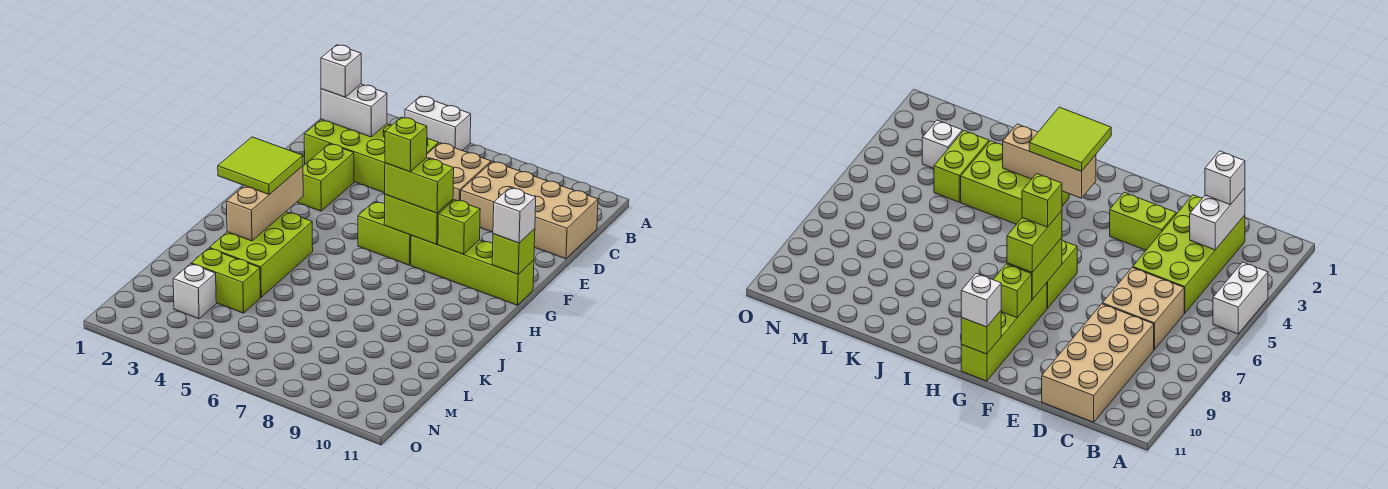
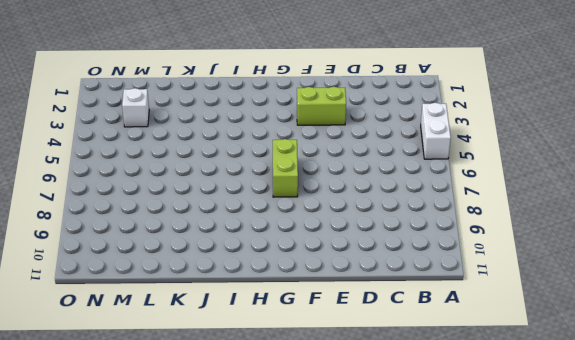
none -> lime 2x4 brick [304,119,439,193]
none -> tan 2x2 brick [427,143,491,201]
none -> tan 2x4 brick [461,162,598,259]

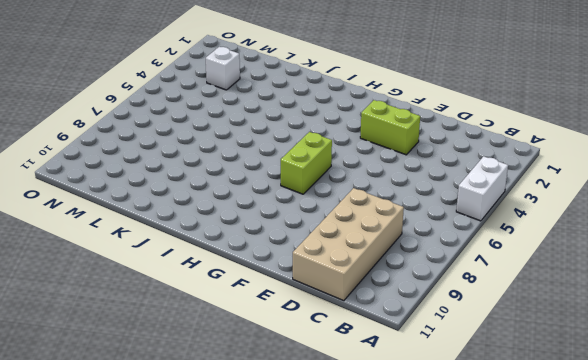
none -> lime 2x4 brick [304,119,439,193]
none -> tan 2x2 brick [427,143,491,201]
none -> lime 1x4 brick [411,236,534,305]

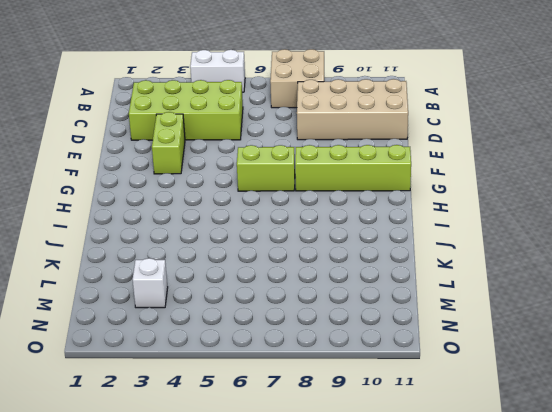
tan 2x2 brick [270,49,324,108] -> tan 2x2 brick moved to [427,143,491,201]
none -> lime 2x3 brick [209,212,313,297]
none -> lime 1x2 brick [191,248,260,313]
none -> white 1x2 brick [321,84,387,137]

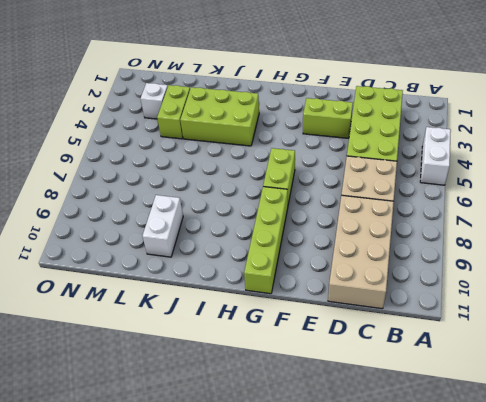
white 1x2 brick [142,195,183,257] -> white 1x2 brick moved to [321,84,387,137]
none -> lime 1x2 brick [384,195,453,244]
none -> lime 1x1 brick [438,200,480,254]
none -> lime 1x1 brick [492,229,535,274]

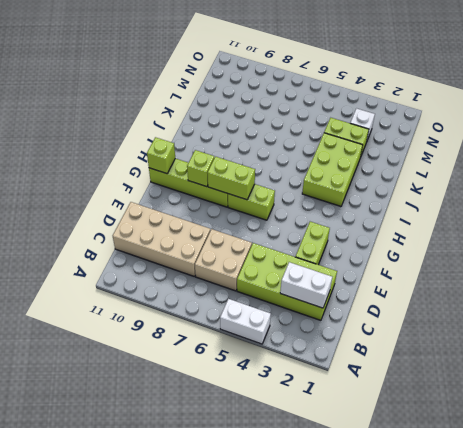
none -> tan 1x3 brick [226,166,303,241]
none -> white 1x1 brick [321,45,361,97]
none -> lime 1x2 brick [385,158,454,213]

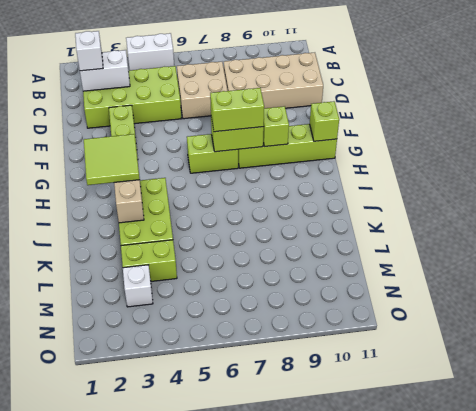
none -> white 1x1 brick [493,188,536,243]
none -> lime 1x1 brick [385,117,427,172]

